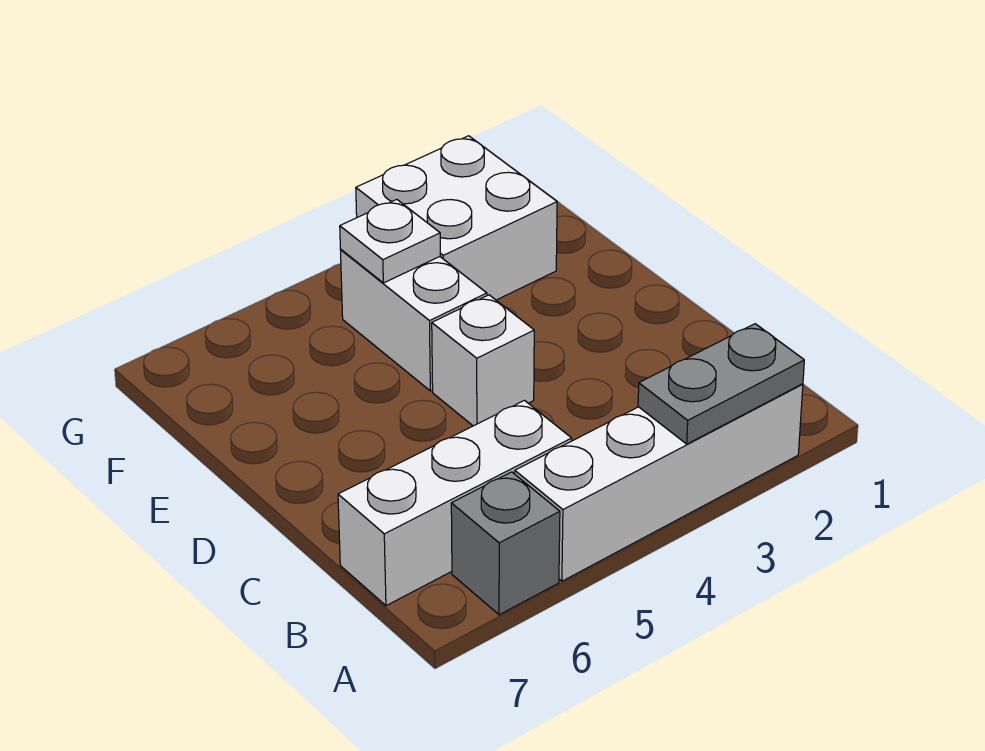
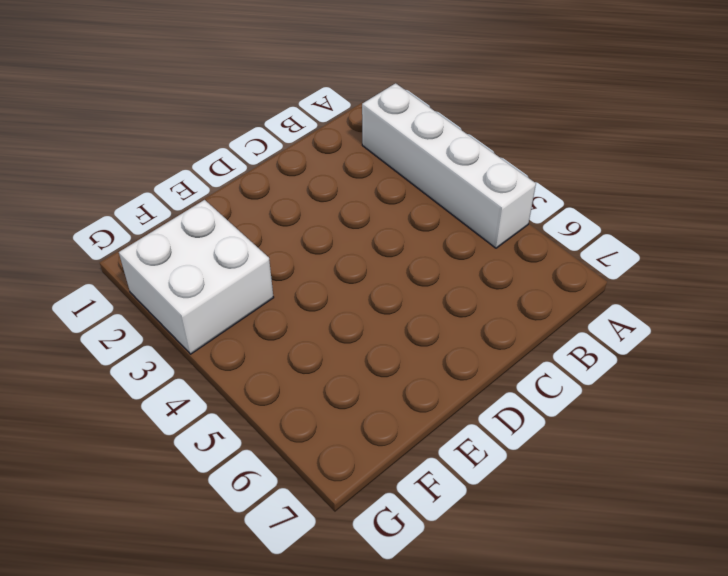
none -> grey 1x1 brick [451,472,560,615]
none -> white 1x3 brick [338,400,572,606]

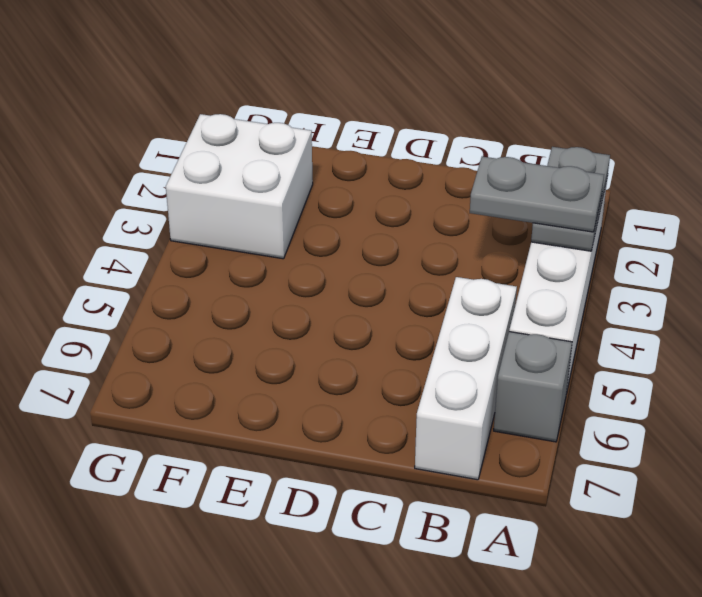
grey 1x2 plate [470,157,604,232] -> none
none -> white 1x1 brick [432,295,534,426]
none -> white 1x2 brick [341,250,487,391]

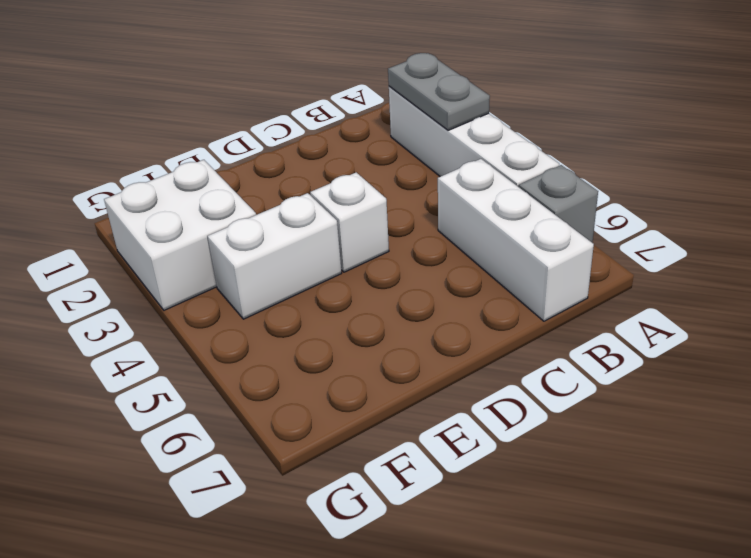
none -> white 1x1 plate [340,199,440,283]

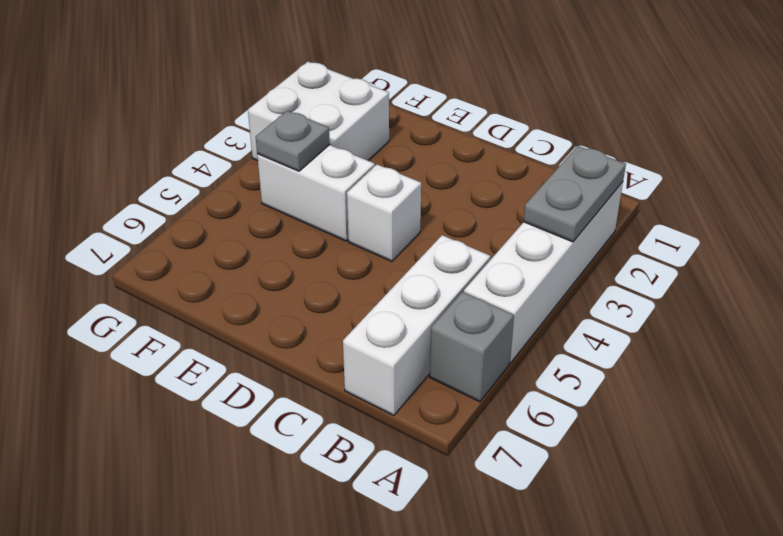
grey 1x1 plate [256,111,330,171] -> white 1x1 plate [340,199,440,283]

